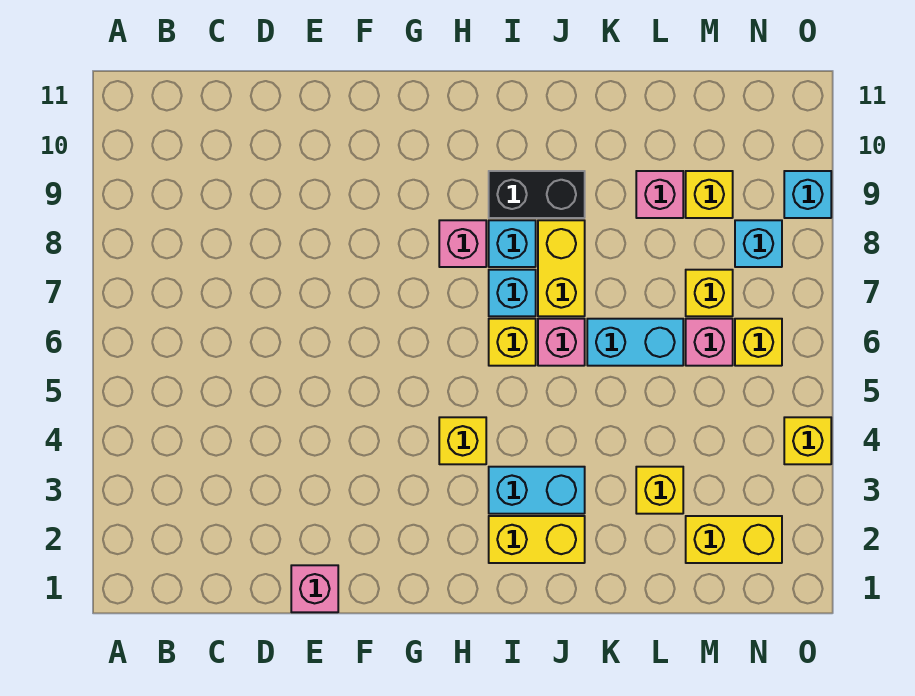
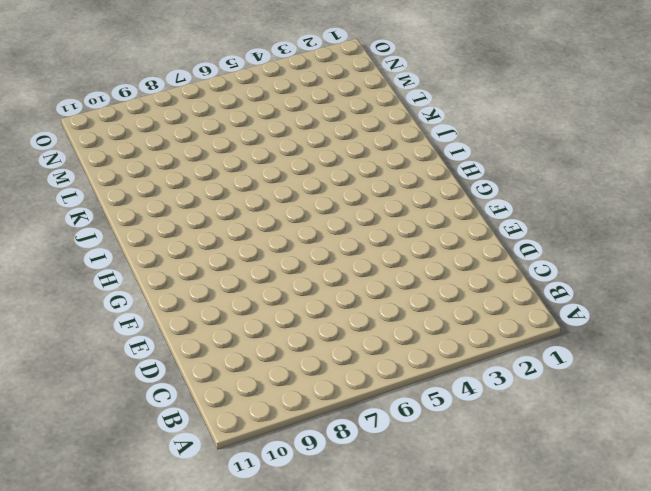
none -> pink 1x1 brick [291,565,338,612]
none -> yellow 1x1 brick [439,417,486,464]
none -> pink 1x1 brick [439,220,486,267]

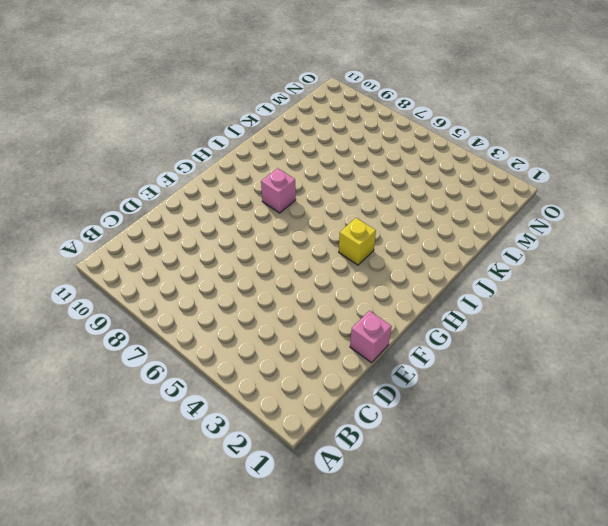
none -> yellow 1x2 brick [489,516,585,563]
none -> cyan 1x2 brick [489,467,585,514]
none -> yellow 1x1 brick [489,319,536,366]

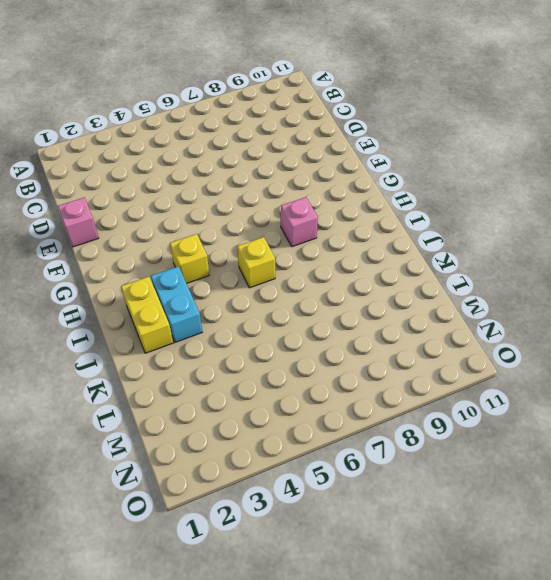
none -> cyan 1x1 brick [489,270,536,316]
none -> cyan 1x1 brick [489,220,536,267]
none -> black 1x2 brick [489,171,585,218]

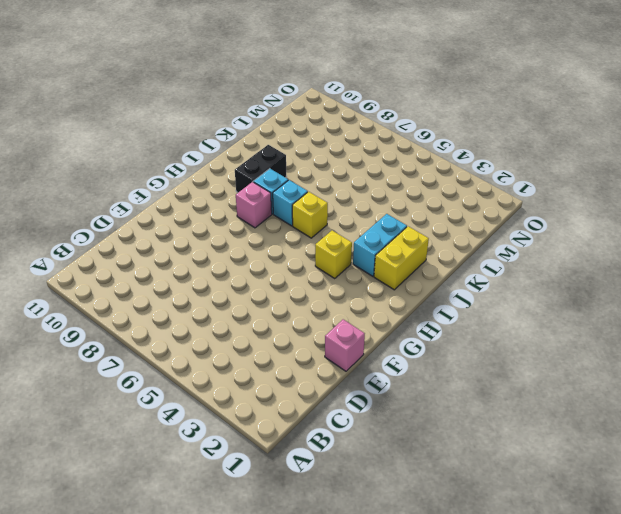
none -> pink 1x1 brick [538,319,585,366]
none -> yellow 1x2 brick [538,220,585,316]
none -> cyan 1x2 brick [587,319,683,366]

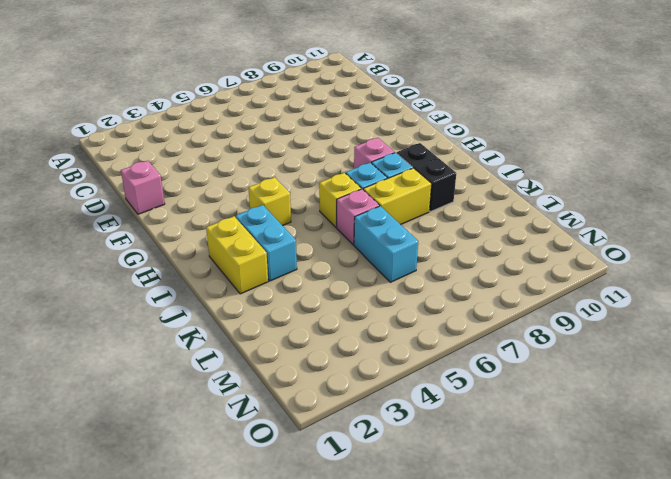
none -> yellow 1x1 brick [636,467,683,514]
none -> pink 1x1 brick [636,171,683,218]
none -> yellow 1x2 brick [686,516,782,563]

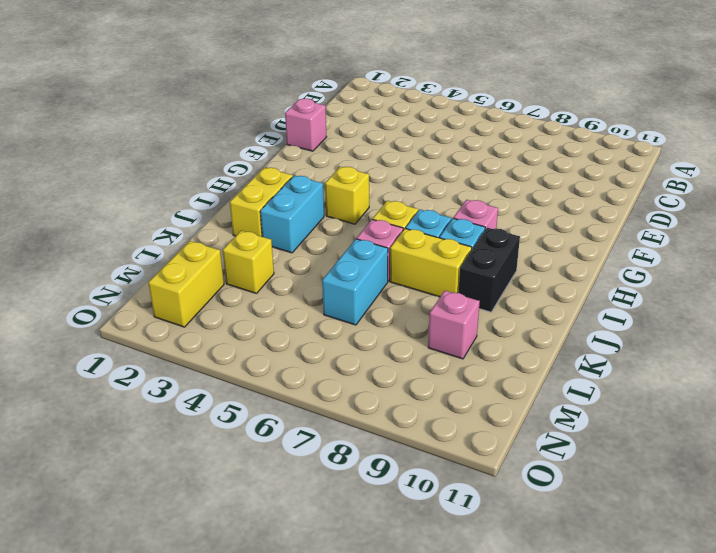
none -> pink 1x1 brick [686,319,733,366]
none -> yellow 1x1 brick [686,270,733,316]
none -> yellow 1x1 brick [686,171,733,218]

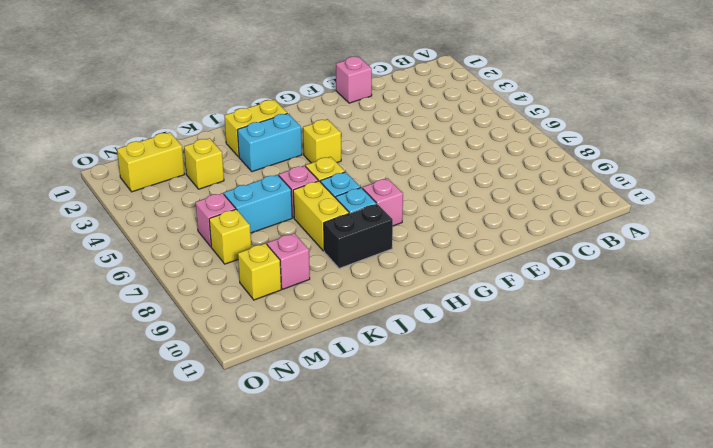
none -> yellow 1x1 brick [735,319,782,366]
none -> cyan 1x1 brick [735,220,782,267]
none -> yellow 1x1 brick [784,417,831,464]

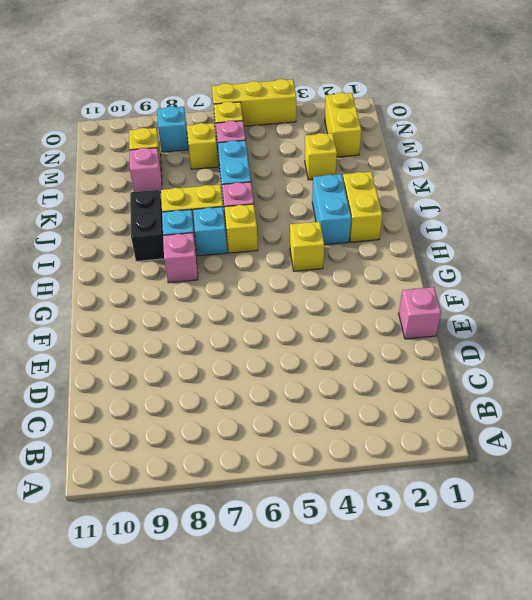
yellow 1x3 brick [212,79,296,126] -> yellow 1x1 brick [784,417,831,464]
none -> cyan 1x1 brick [784,171,831,218]

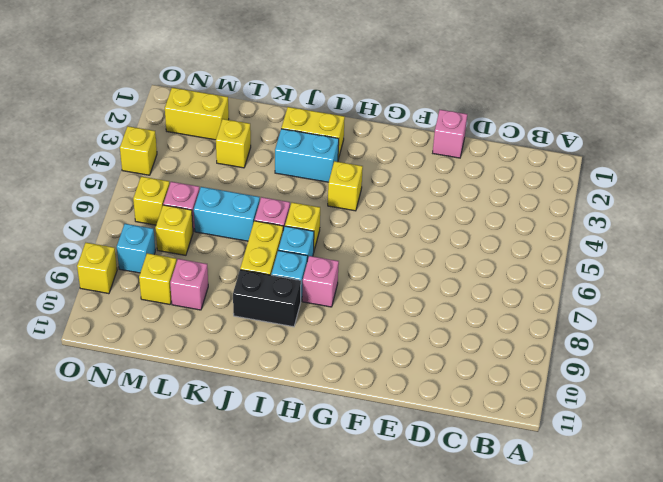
yellow 1x1 brick [77,243,117,294] -> cyan 1x1 brick [784,171,831,218]

